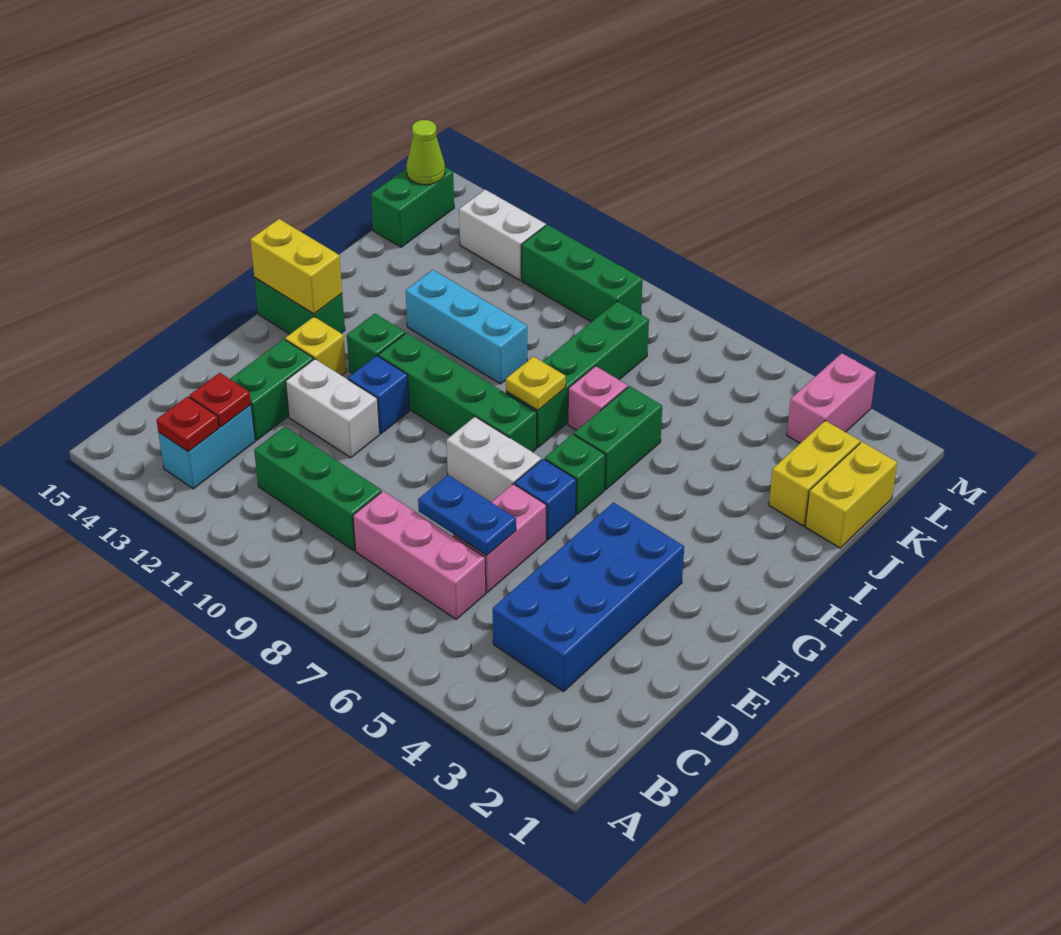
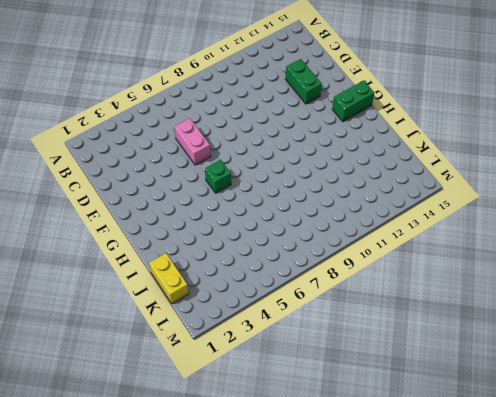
none -> cyan 1x2 brick [158,405,255,489]
none -> blue 2x4 brick [493,503,684,691]
none -> pink 1x3 brick [353,491,486,619]
none -> green 1x3 brick [254,427,382,551]

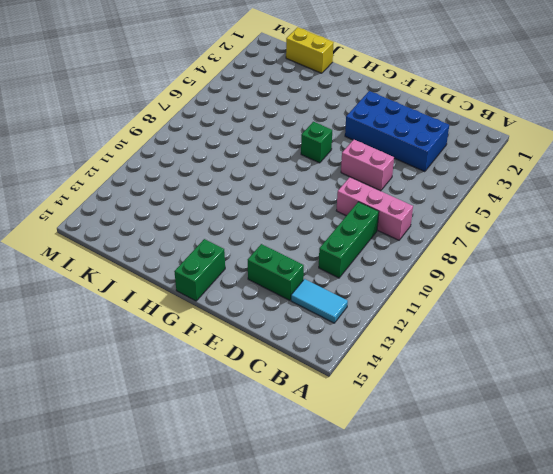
pink 1x3 brick [336,177,413,240] -> pink 1x3 brick turned to [353,491,486,619]
cyan 1x2 tile [291,279,348,323] -> cyan 1x2 brick [158,405,255,489]
none -> white 1x2 brick [286,359,380,457]
none -> blue 1x1 brick [515,459,576,540]
none -> white 1x2 brick [446,417,541,502]
none -> blue 1x1 brick [348,356,409,434]

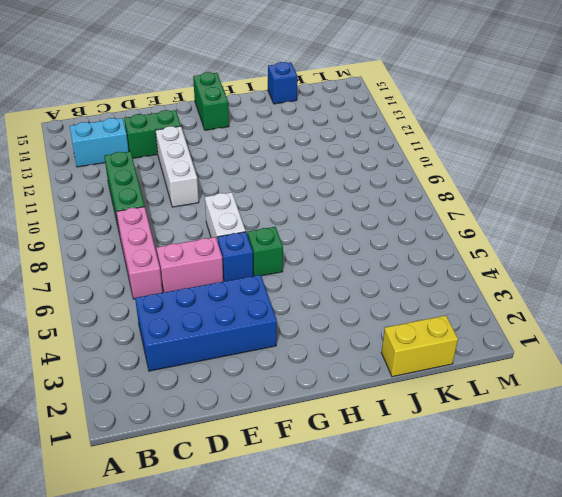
white 1x3 brick [155,126,199,207] -> white 1x2 brick [286,359,380,457]
blue 1x1 brick [268,62,298,104] -> blue 1x1 brick moved to [348,356,409,434]
none -> yellow 1x1 brick [285,317,346,375]
none -> green 1x4 brick [378,333,537,452]
none -> green 1x1 brick [347,314,405,374]
none -> green 1x2 brick [574,386,662,489]

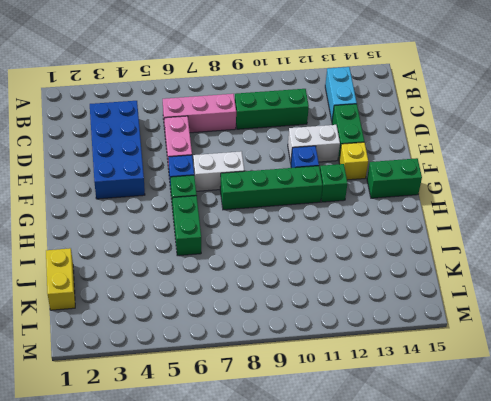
none -> green 1x4 brick [506,301,649,448]
none -> pink 1x1 brick [568,366,628,430]
none -> cyan 1x3 brick [406,270,527,384]
none -> yellow 1x2 brick [769,421,860,526]

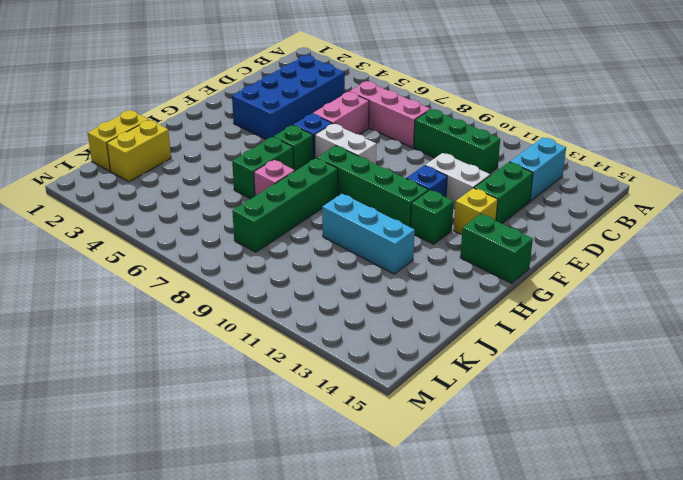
none -> green 1x2 brick [371,167,454,247]
none -> pink 1x2 brick [787,353,876,443]
none -> green 1x3 brick [521,225,643,322]
none -> white 1x2 brick [459,190,546,280]

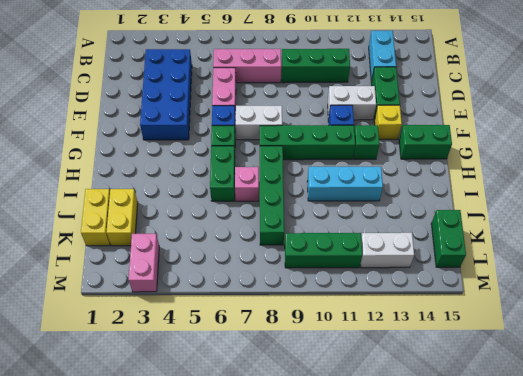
none -> red 1x1 plate [157,396,219,452]
none -> red 1x1 plate [189,373,251,427]
none -> blue 1x2 plate [418,475,516,556]
none -> yellow 1x2 brick [250,219,342,314]

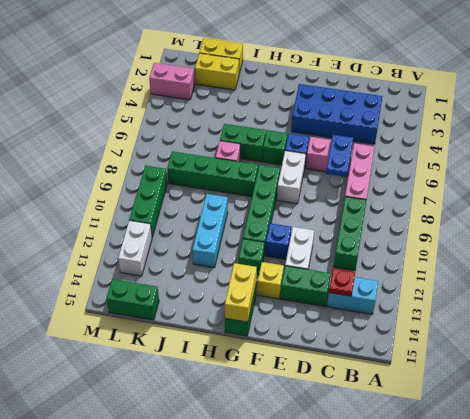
none -> red 1x1 plate [157,396,219,452]
none -> yellow 1x1 plate [506,357,566,410]
none -> lime 1x1 cone [406,120,445,185]

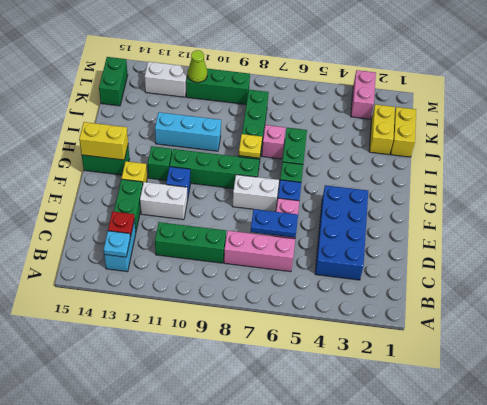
cyan 1x1 plate [104,231,130,257] -> red 1x1 plate [157,396,219,452]
lime 1x1 cone [188,50,207,82] -> lime 1x1 cone moved to [406,120,445,185]

